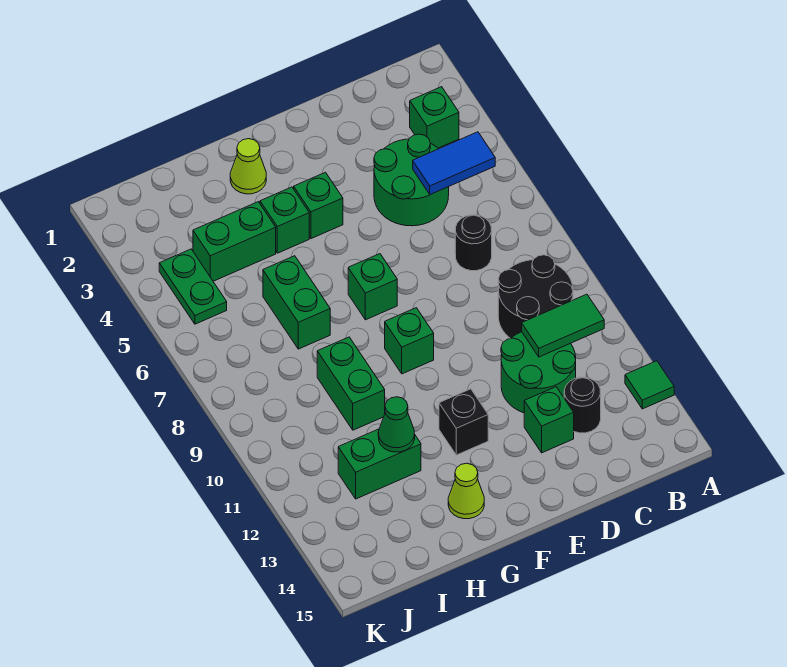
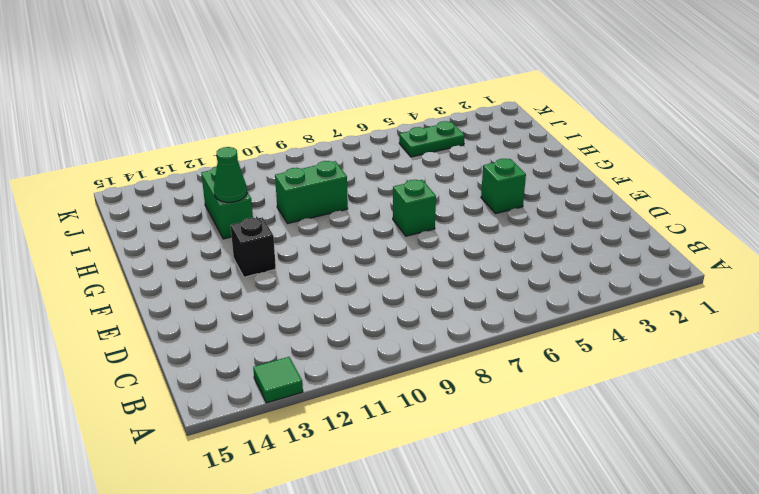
none -> green 1x1 brick [410,87,459,148]
none -> black 2x2 round brick [498,255,573,339]
none -> green 2x2 round brick [374,134,449,226]

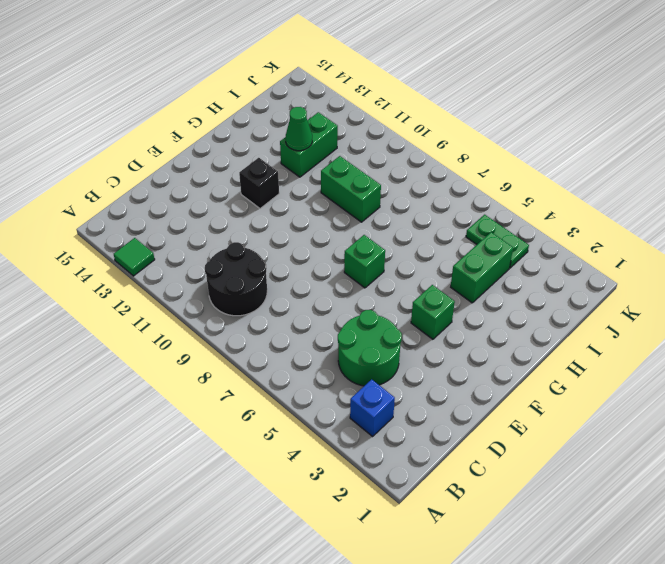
blue 1x1 brick [350,379,395,436] -> green 1x1 brick [410,87,459,148]
none -> black 1x1 round brick [455,215,492,271]
none -> green 2x2 round brick [501,332,576,413]
none -> black 1x1 round brick [564,377,601,433]

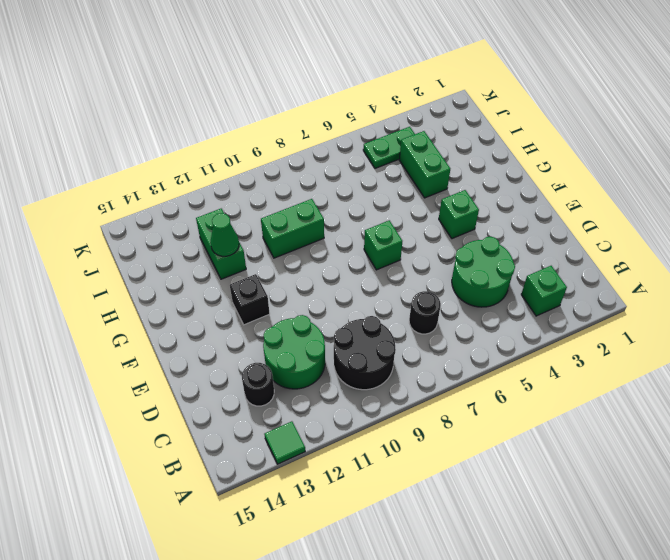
none -> green 1x1 brick [524,387,574,453]
none -> green 1x1 brick [385,308,434,374]
none -> lime 1x1 cone [230,139,266,194]

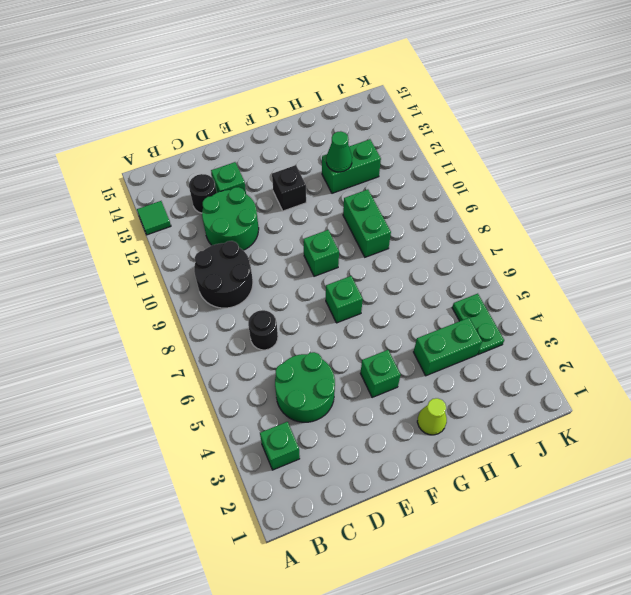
none -> green 1x1 brick [260,187,309,253]
none -> lime 1x1 cone [448,463,484,519]
none -> green 1x2 brick [263,256,330,349]

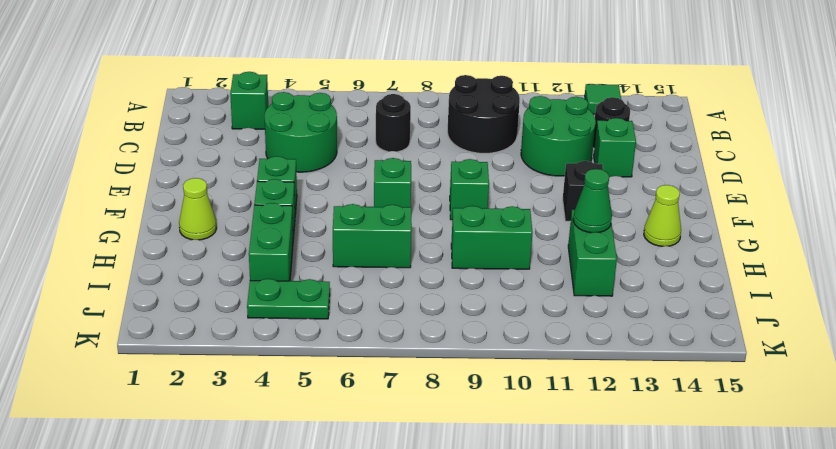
none -> blue 1x2 tile [413,132,495,195]
none -> green 1x2 tile [522,294,604,357]

